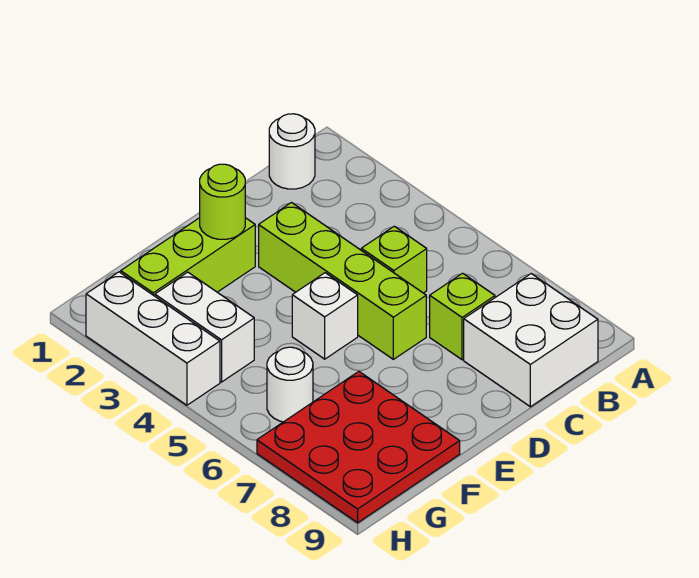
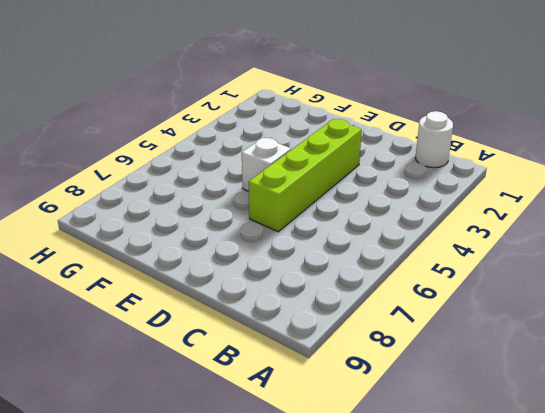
none -> white 2x2 brick [464,274,598,407]
none -> lime 1x1 brick [361,226,427,293]
none -> lime 1x1 brick [430,273,495,360]

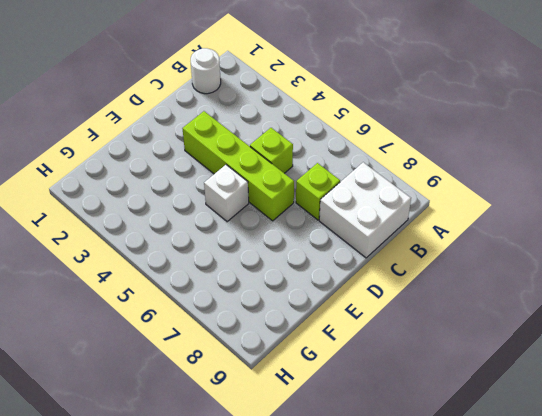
none -> lime 1x3 brick [121,218,255,296]
none -> red 3x3 plate [257,372,460,523]
none -> white 1x2 brick [155,272,254,382]

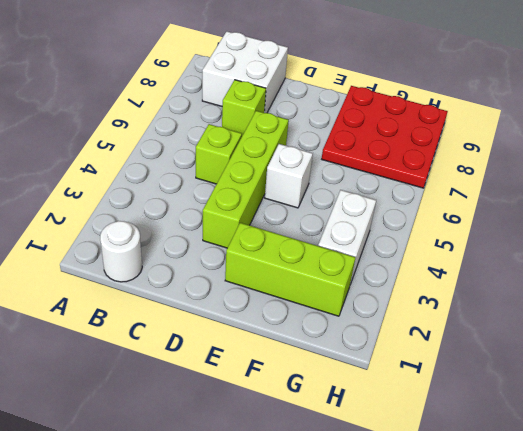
none -> white 1x1 round brick [267,347,313,422]
none -> white 1x3 brick [86,272,220,405]
none -> lime 1x1 round brick [200,164,245,239]

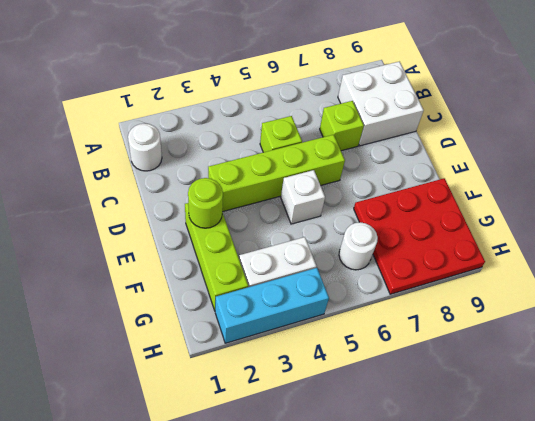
cyan 1x3 brick [215,268,329,343] -> white 1x3 brick [86,272,220,405]

